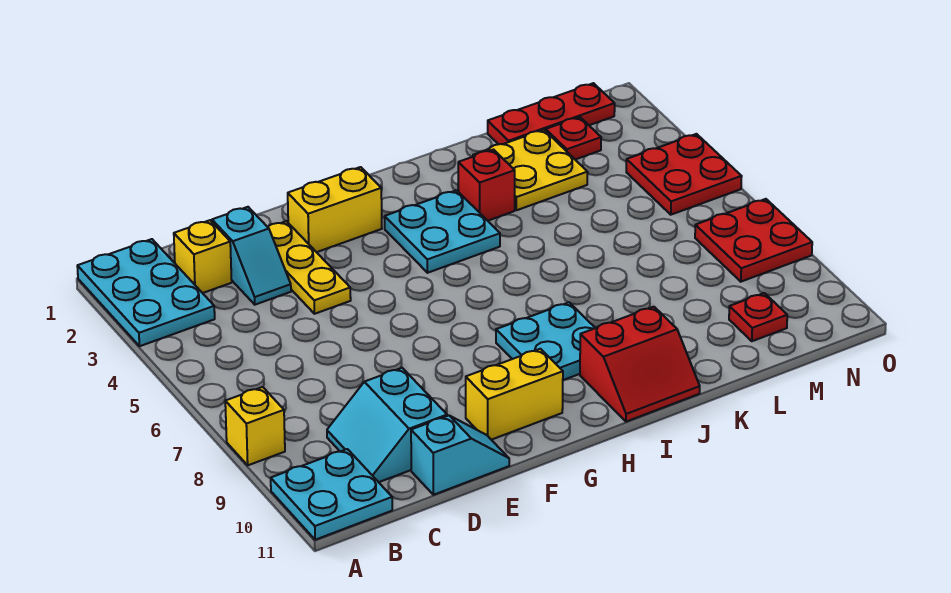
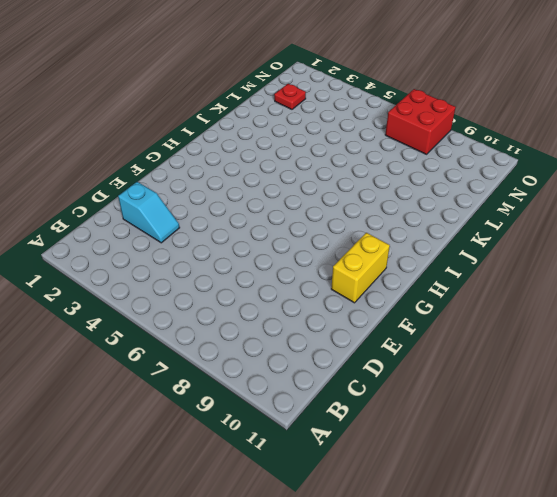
red 2x2 brick [385,89,456,154] -> red 2x2 plate [695,199,812,282]
none -> cyan 2x3 plate [77,239,215,346]
none -> yellow 1x1 brick [225,387,285,465]
none -> cyan 2x2 plate [271,449,392,540]

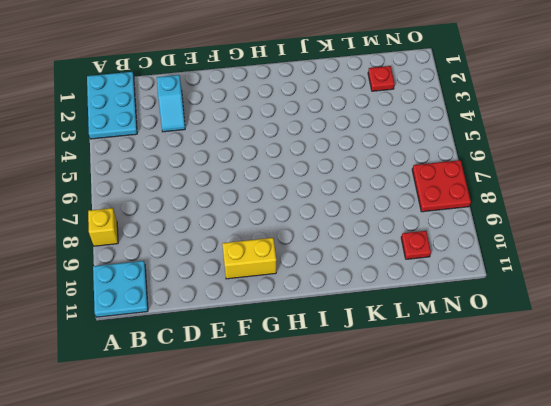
none -> yellow 1x1 brick [174,220,232,293]
none -> cyan 2x2 slope [327,368,447,482]
none -> cyan 1x2 slope [411,416,509,495]

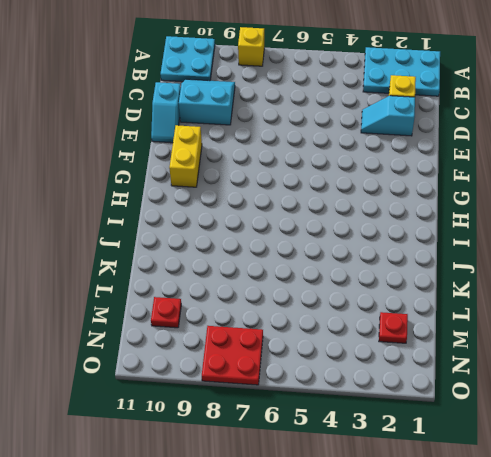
none -> yellow 1x3 plate [268,221,351,314]
none -> yellow 1x2 brick [288,167,382,252]
none -> cyan 2x2 plate [385,190,500,273]

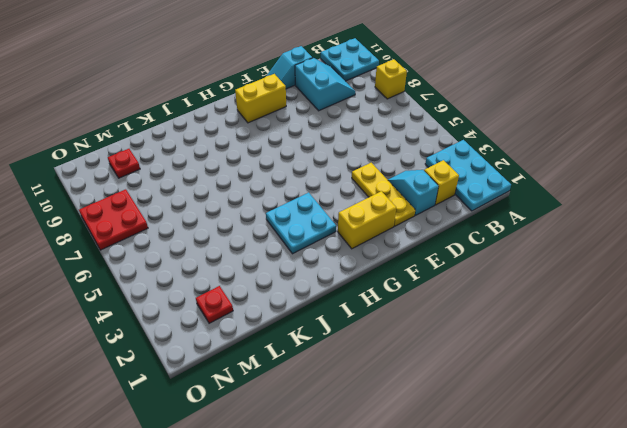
none -> cyan 2x2 plate [496,302,595,380]
none -> red 2x2 slope [580,307,700,422]
none -> red 1x1 brick [458,150,515,221]

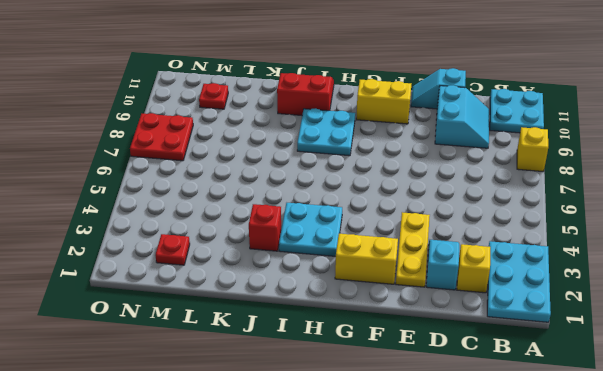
none -> yellow 2x2 plate [473,130,588,210]
none -> red 1x3 plate [488,83,615,144]
none -> red 2x2 plate [626,134,742,215]

